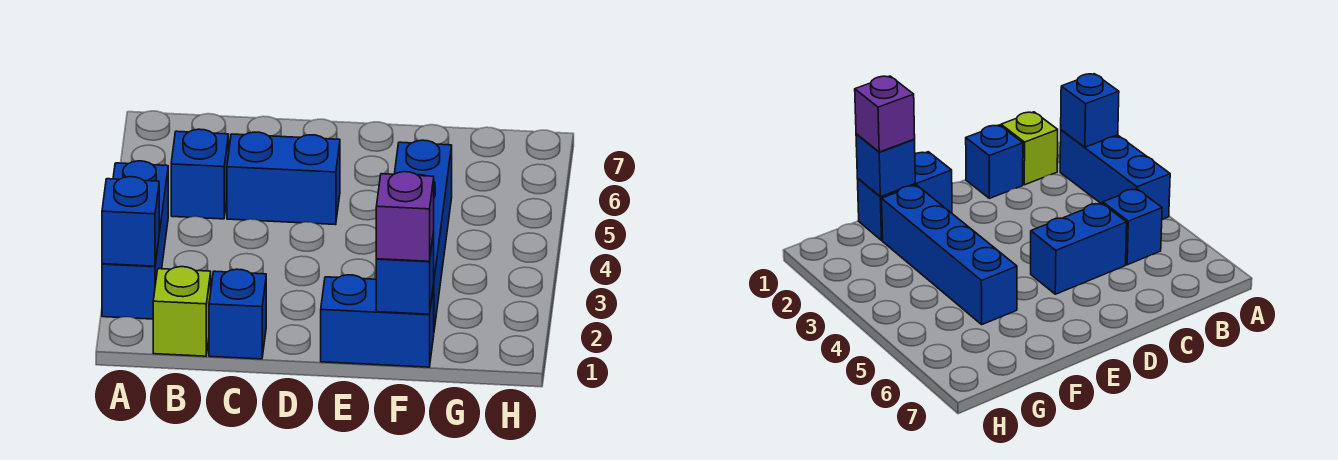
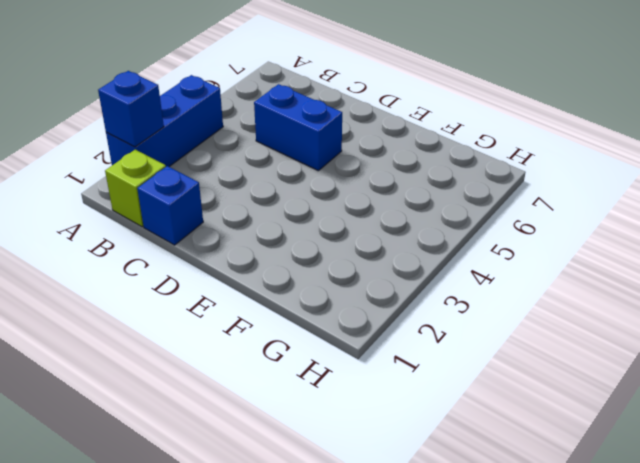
none -> blue 1x1 brick [171,129,229,219]
none -> blue 1x2 brick [321,275,434,367]

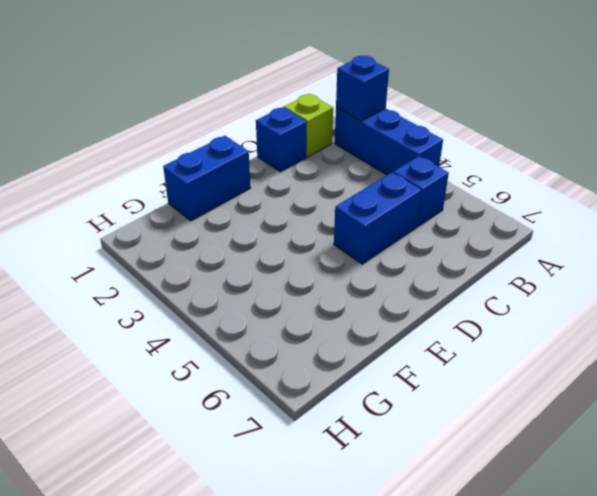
none -> blue 1x4 brick [394,140,452,329]
none -> blue 1x1 brick [376,232,434,314]

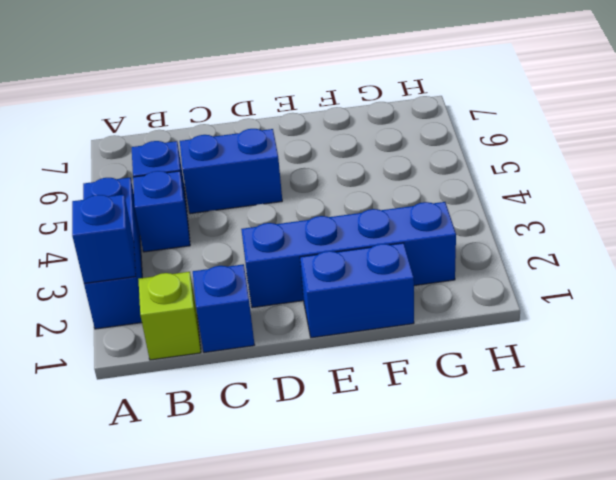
blue 1x1 brick [133,171,190,252] -> blue 1x1 brick moved to [376,232,434,314]
blue 1x4 brick [241,202,456,308] -> blue 1x4 brick turned to [394,140,452,329]
none -> purple 1x1 brick [376,172,434,261]

